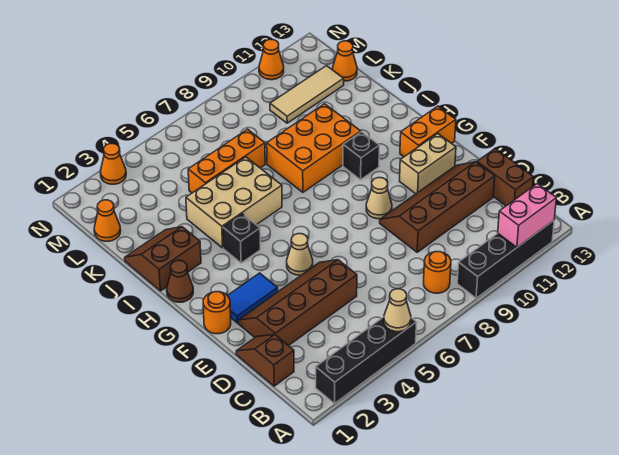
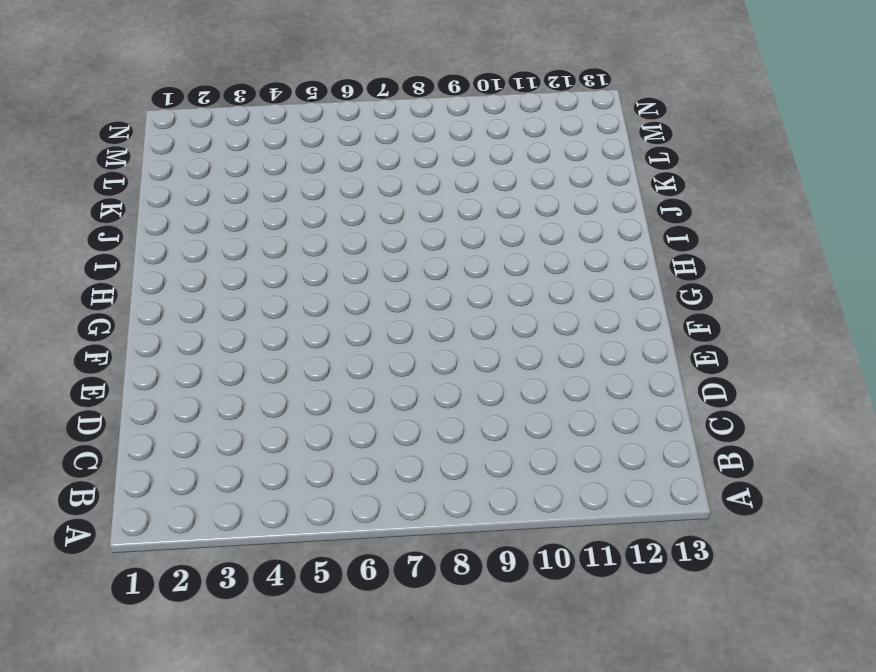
none -> black 1x4 brick [316,317,417,404]
none -> black 1x4 brick [457,221,554,298]
none -> orange 1x1 round brick [424,252,451,293]

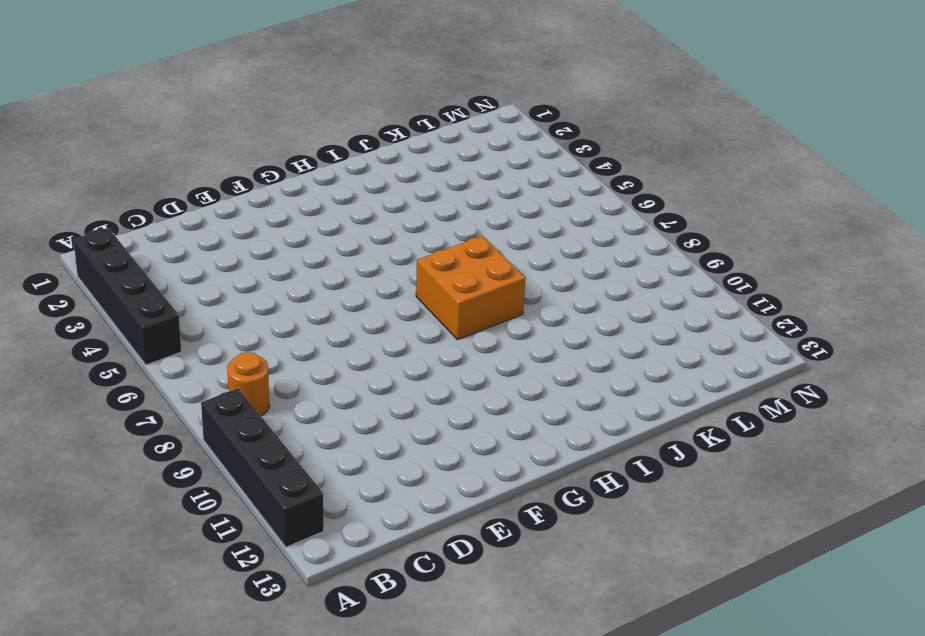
orange 2x2 brick [416,236,526,340] -> orange 2x3 brick [267,104,361,192]
none -> brown 1x2 slope [236,335,294,386]
none -> brown 1x2 brick [477,149,533,206]
none -> brown 2x4 slope [238,260,357,346]

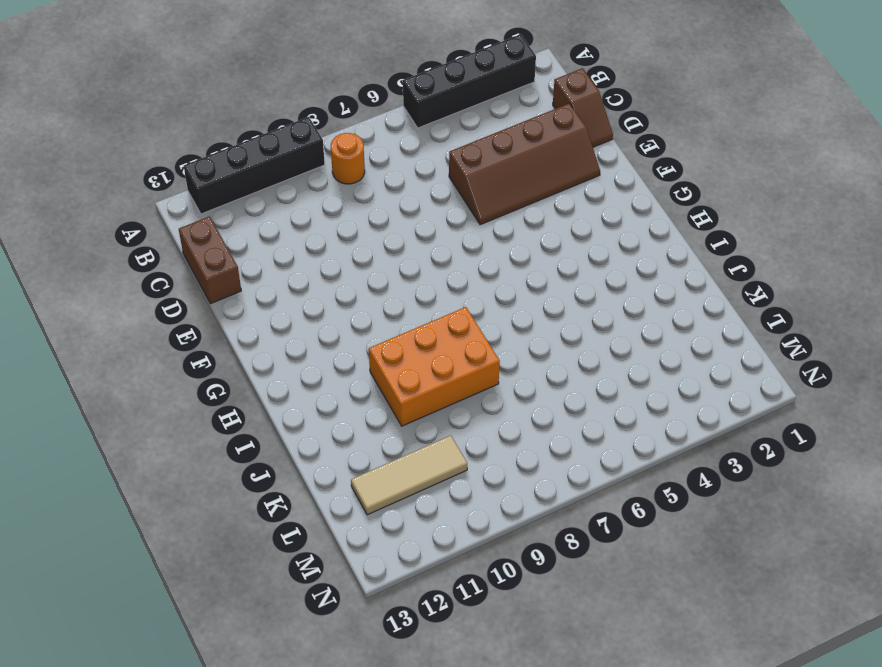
none -> brown 2x4 slope [380,162,495,252]
none -> orange 1x1 round brick [203,292,231,334]
none -> blue 1x2 tile [227,273,278,323]

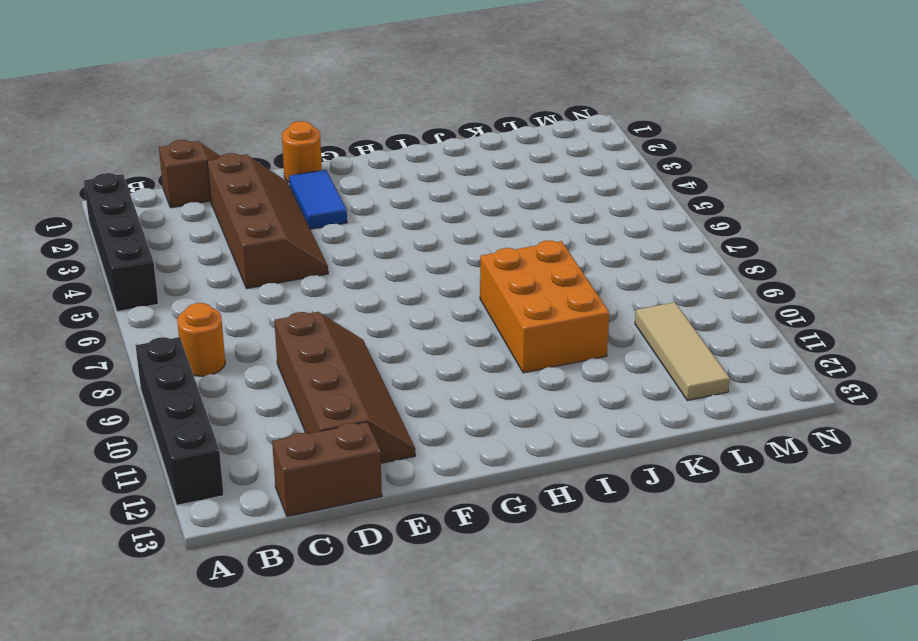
none -> tan 1x1 cone [287,234,313,275]
none -> tan 1x1 cone [366,178,392,219]
none -> tan 1x2 brick [400,134,456,194]

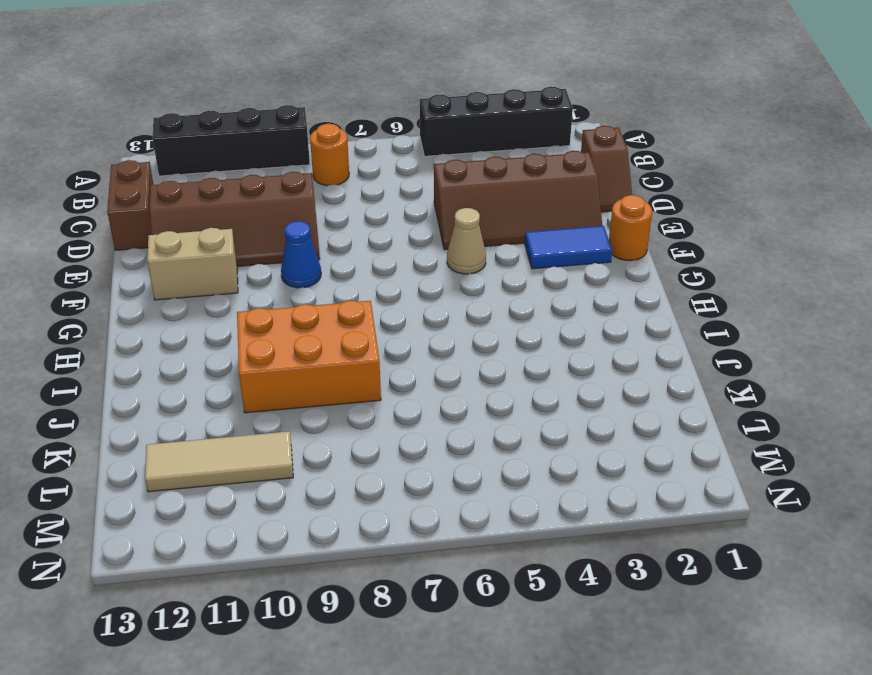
blue 1x1 cone [281,221,321,288] -> tan 1x1 cone [366,178,392,219]
none -> orange 1x2 brick [400,106,456,157]
none -> brown 1x1 cone [167,260,193,302]
none -> black 1x1 brick [223,214,260,263]

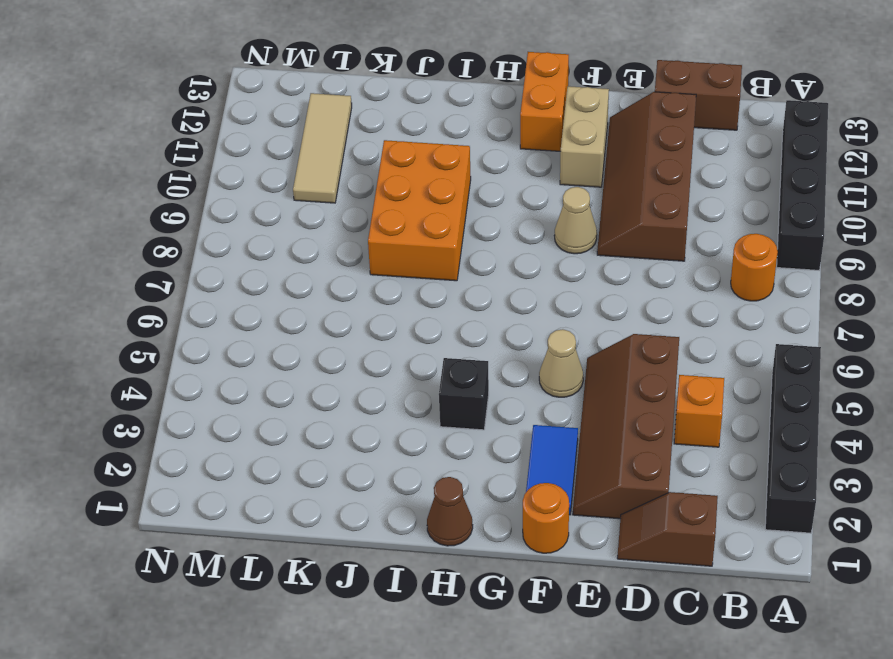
orange 1x1 brick [674,375,724,447] -> none
none -> black 1x1 brick [343,132,379,180]
none -> brown 2x2 slope [125,227,201,291]
none -> tan 2x3 brick [186,157,282,248]

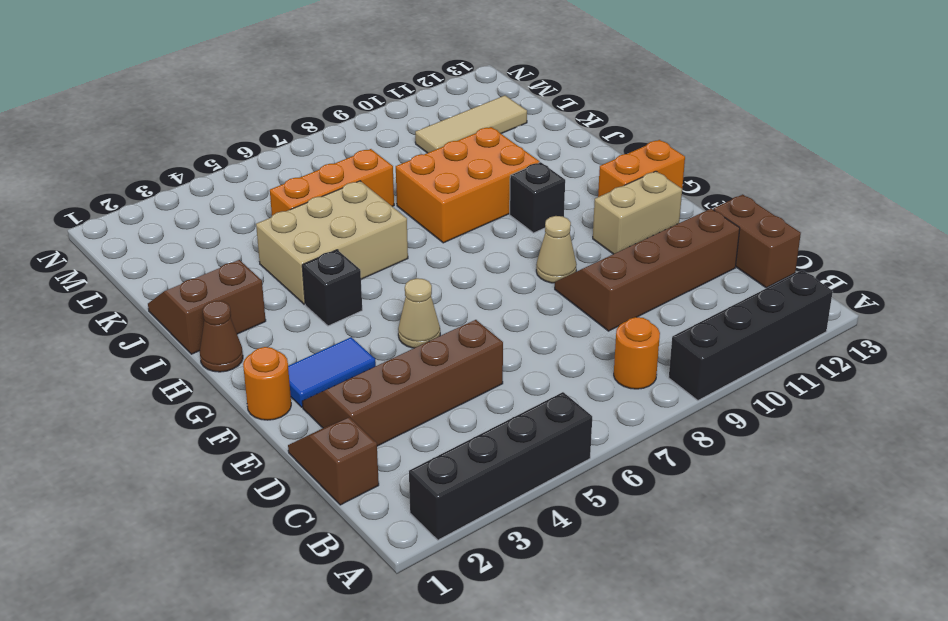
none -> orange 1x1 cone [94,200,121,241]
none -> orange 1x1 cone [333,41,357,81]
none -> orange 1x1 cone [100,143,126,184]

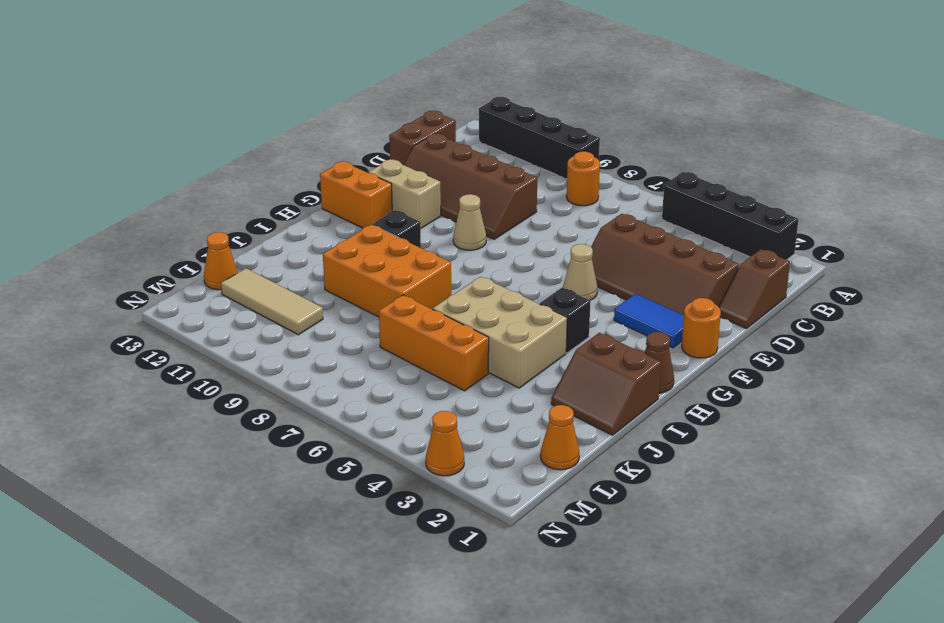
none -> orange 1x1 cone [259,39,284,80]
none -> tan 1x1 cone [384,289,411,332]
none -> pink 1x2 brick [498,184,556,247]

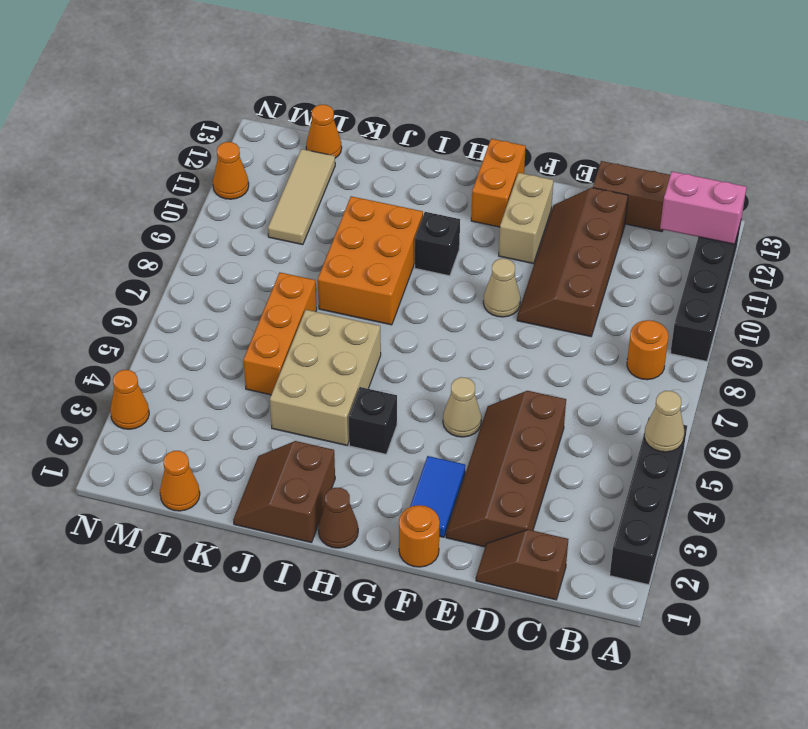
pink 1x2 brick [660,172,747,244] -> pink 1x2 brick turned to [498,184,556,247]

